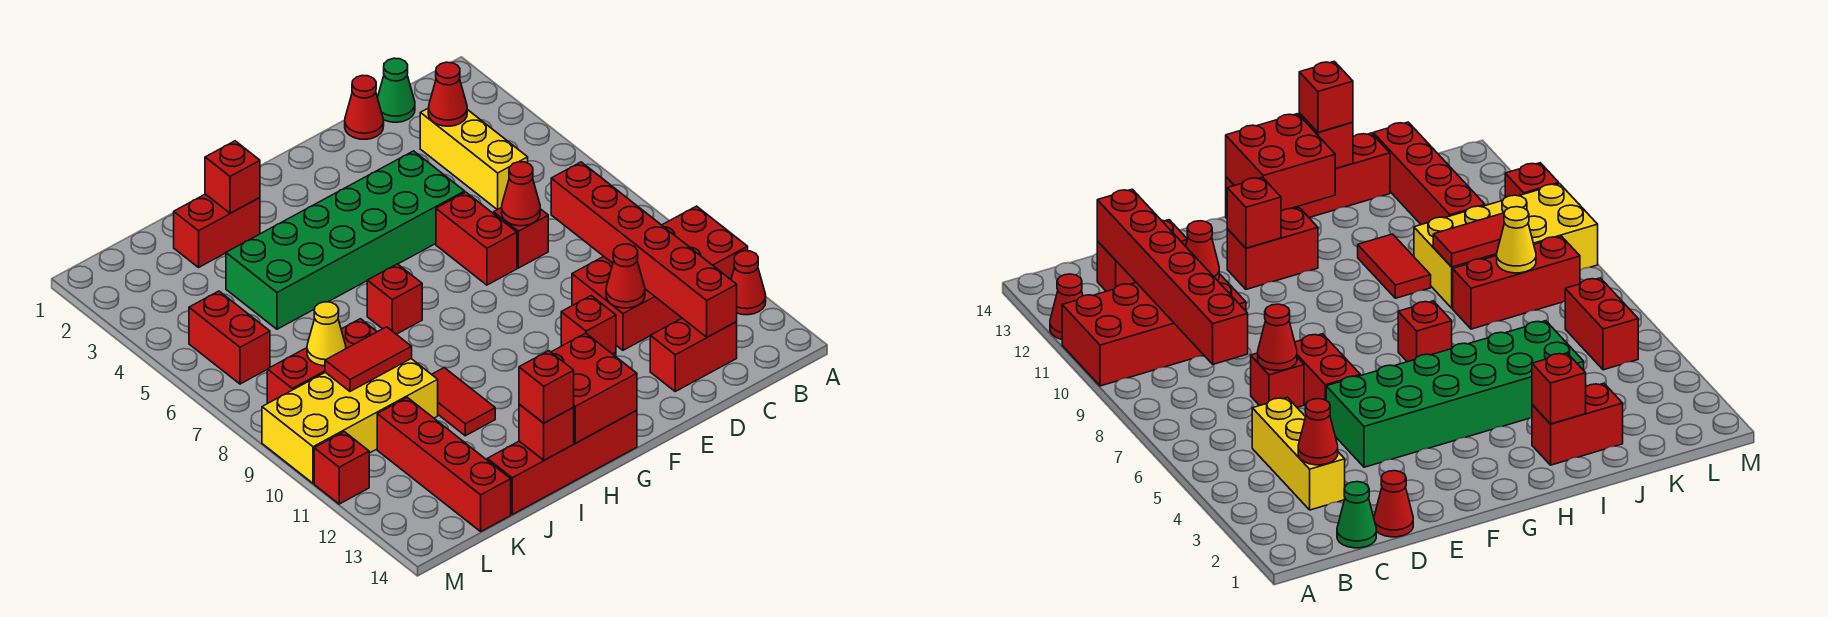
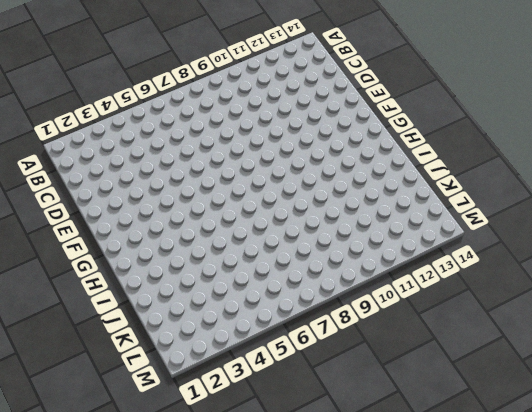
none -> red 2x4 brick [572,206,748,350]
none -> red 1x1 cone [731,251,766,315]
none -> green 1x1 cone [377,58,415,122]
none -> yellow 1x3 brick [420,109,528,210]

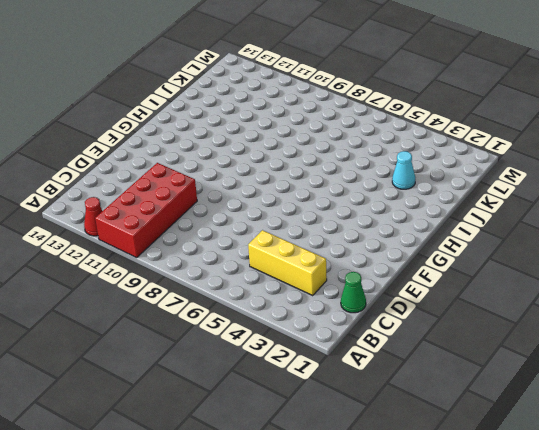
cyan 1x1 cone [392,151,415,189] -> none
none -> red 1x2 brick [650,318,737,391]
none -> red 1x1 cone [345,75,384,139]
none -> red 1x1 brick [494,207,548,268]
none -> green 2x6 brick [226,151,465,329]

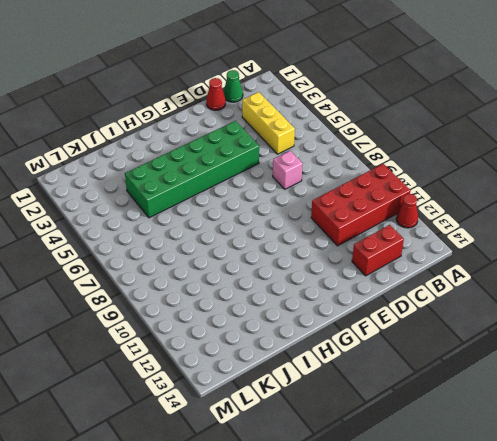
pink 1x1 brick [273,151,303,189] -> red 1x1 brick [494,207,548,268]
none -> red 1x2 brick [436,192,517,285]
none -> red 1x2 brick [1227,208,1318,289]
none -> red 1x4 brick [487,410,637,514]
none -> red 1x1 brick [367,264,422,334]

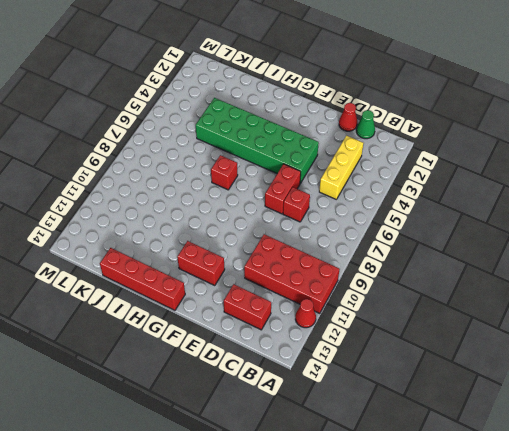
none -> red 1x2 brick [174,194,260,267]
none -> red 1x2 tile [432,368,495,436]
none -> red 1x3 brick [267,319,377,404]
none -> yellow 2x4 brick [262,359,438,483]

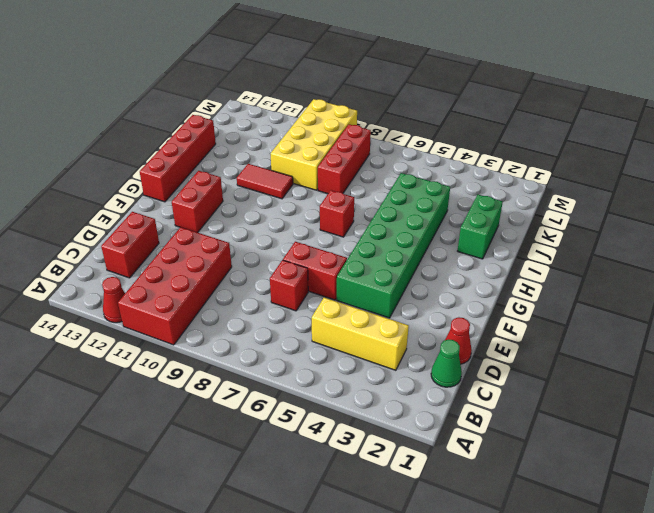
green 1x2 brick [458,195,503,259] -> red 1x2 brick [174,194,260,267]
none -> red 1x4 brick [377,398,511,531]
none -> red 1x2 brick [189,291,270,384]
none -> red 1x1 brick [314,432,369,504]
none -> red 1x1 cone [428,62,467,126]

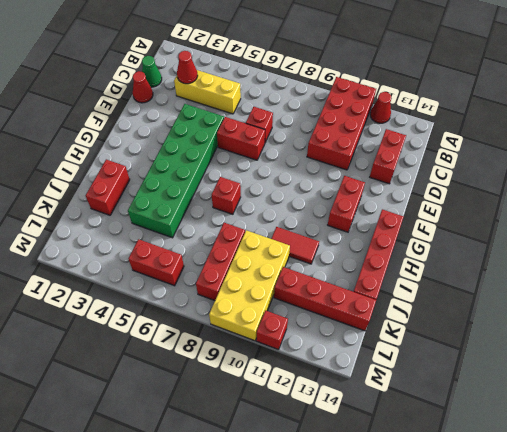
none -> red 1x6 brick [551,162,737,337]
none -> red 1x1 cone [502,162,540,226]
none -> red 1x1 cone [606,244,645,308]
none -> red 1x1 brick [561,296,616,354]

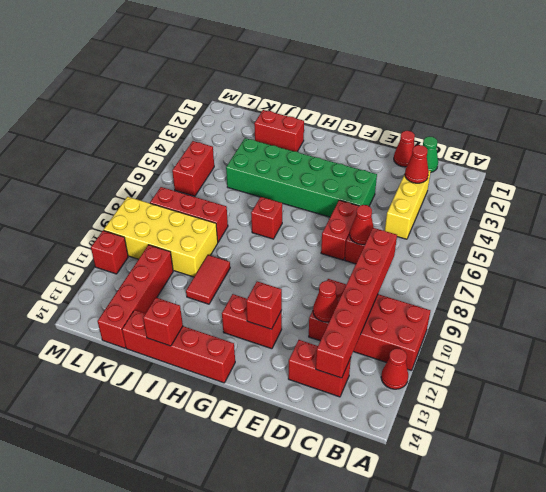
none -> red 2x2 brick [551,333,637,443]
none -> red 1x1 brick [205,141,260,213]
none -> red 1x2 tile [325,327,412,391]
none -> yellow 1x1 cone [307,302,346,366]

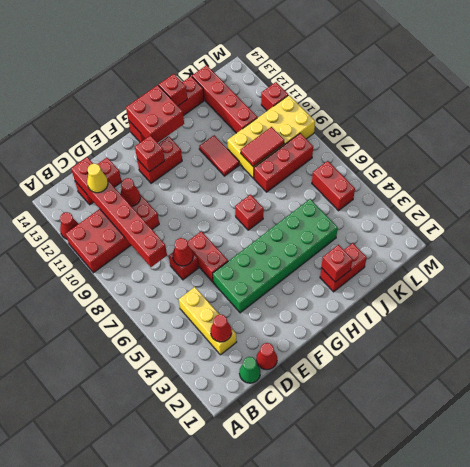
yellow 1x1 cone [87,164,108,193] -> yellow 1x1 cone moved to [307,302,346,366]
none -> red 1x1 brick [519,351,574,423]

